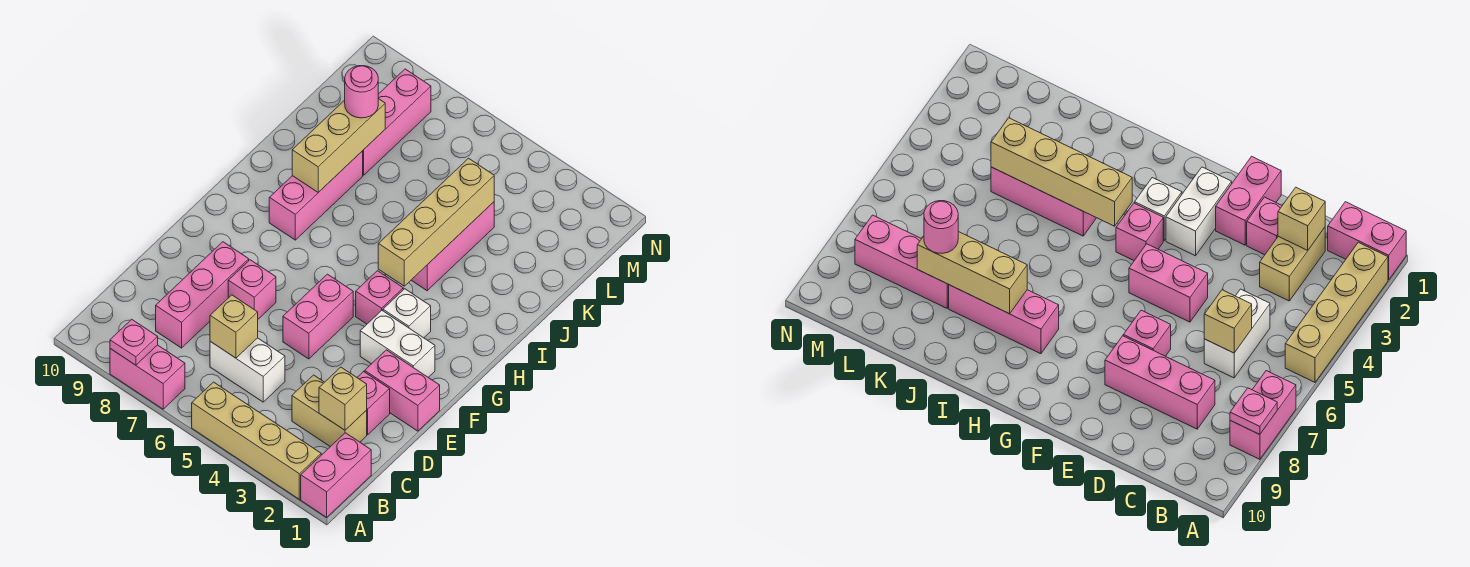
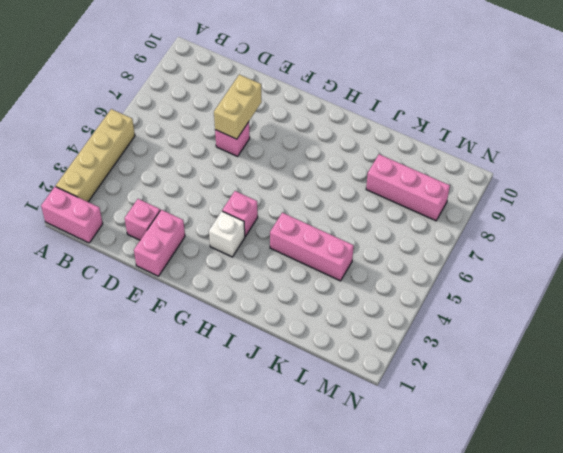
tan 1x2 brick [214,75,262,139] -> tan 1x2 brick moved to [292,375,367,447]
none -> pink 1x2 brick [110,345,185,409]
none -> white 1x2 brick [210,338,285,402]
none -> pink 1x3 brick [156,242,249,348]

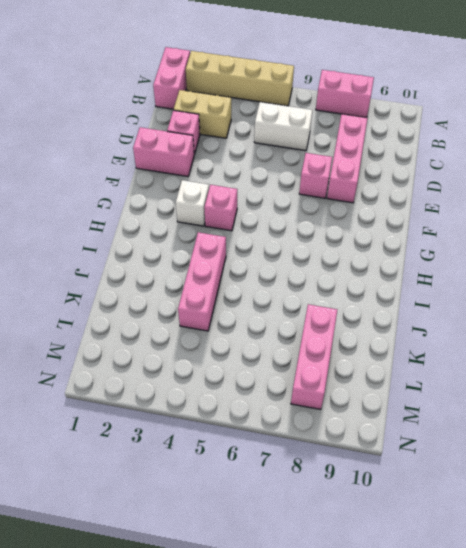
none -> pink 1x2 brick [283,274,353,359]
none -> white 1x2 brick [360,311,435,377]
none -> pink 1x3 brick [269,151,363,240]

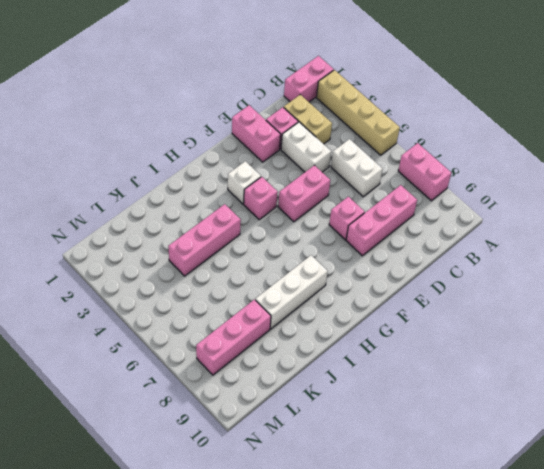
white 1x2 brick [281,122,331,172] -> white 1x2 brick moved to [360,311,435,377]
white 1x3 brick [255,255,328,329] -> pink 1x3 brick [269,151,363,240]
none -> pink 1x1 plate [110,319,158,365]
none -> tan 1x1 brick [319,367,367,430]
none -> tan 1x1 brick [210,295,258,358]

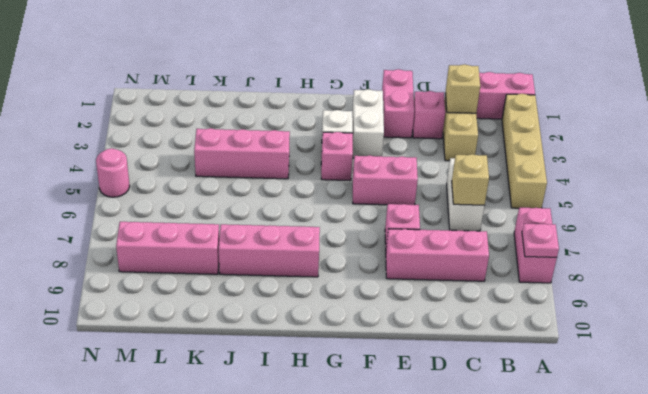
pink 1x1 round brick [96,148,130,197] -> pink 1x1 round brick moved to [345,66,378,118]
none -> tan 1x4 brick [378,158,494,286]
none -> tan 1x3 brick [292,99,385,192]

